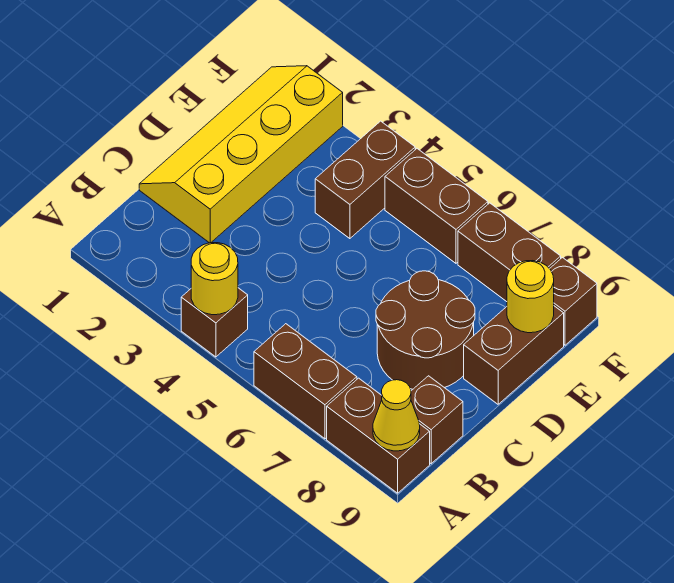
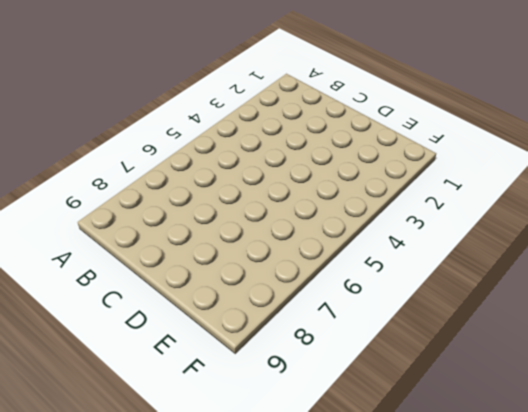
none -> brown 1x1 brick [181,288,248,357]
none -> brown 1x2 brick [254,324,357,439]
none -> brown 1x2 brick [327,378,430,493]

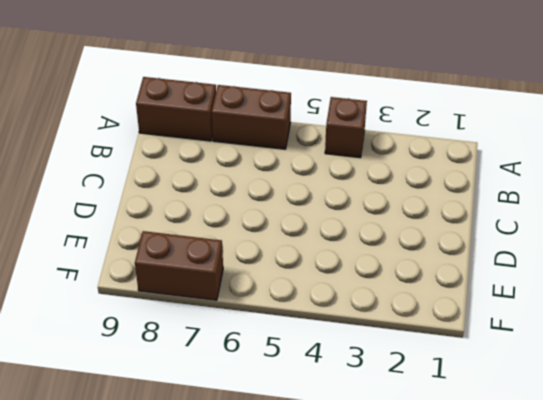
none -> brown 1x1 brick [411,376,463,464]
none -> yellow 2x4 slope [139,66,343,243]
none -> brown 2x2 round brick [376,271,475,389]

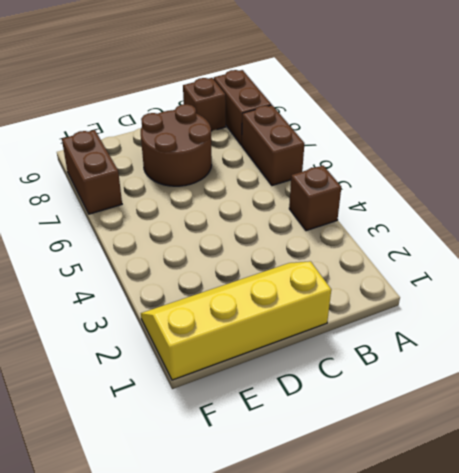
yellow 2x4 slope [141,261,331,380] -> yellow 2x4 slope turned to [139,66,343,243]
none -> brown 1x2 brick [464,306,564,404]
none -> brown 1x2 brick [315,121,415,239]
none -> brown 1x2 brick [385,149,488,263]

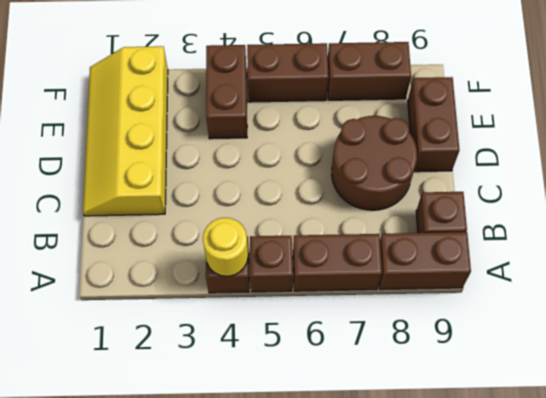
brown 1x1 brick [250,236,293,292] -> brown 1x1 brick moved to [550,258,597,345]
none -> yellow 1x1 cone [373,380,420,451]
none -> yellow 1x1 round brick [507,261,554,333]

